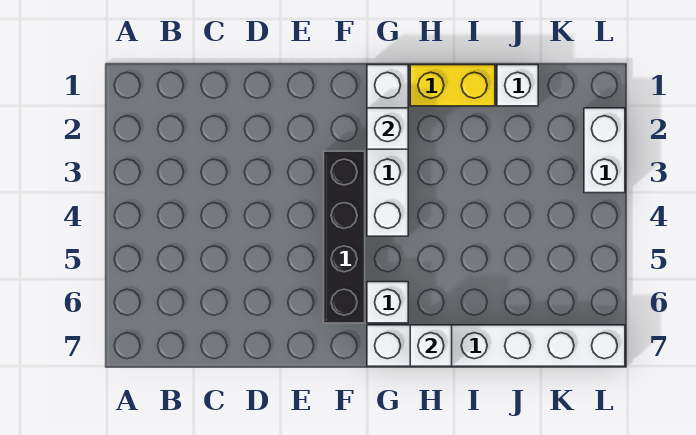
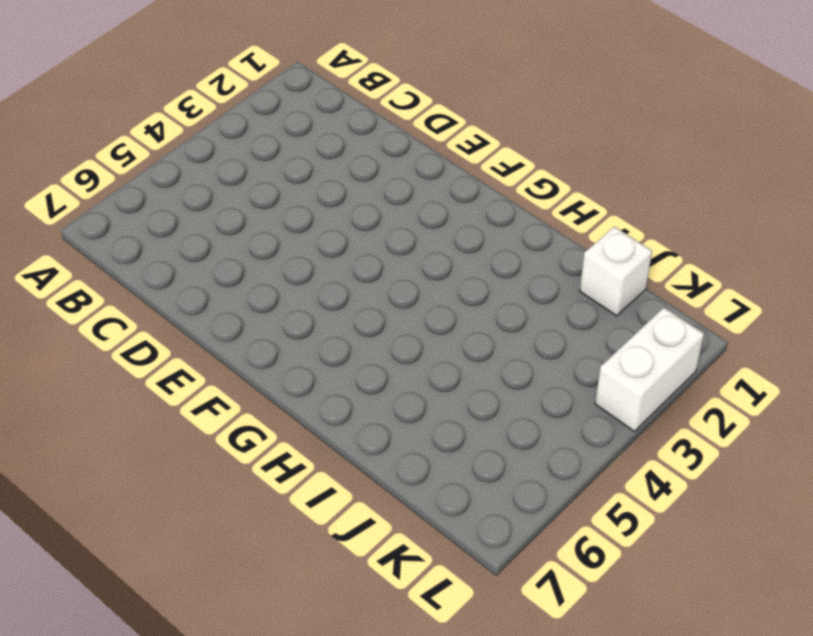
none -> black 1x4 brick [324,151,365,323]
none -> white 1x4 brick [367,65,408,236]

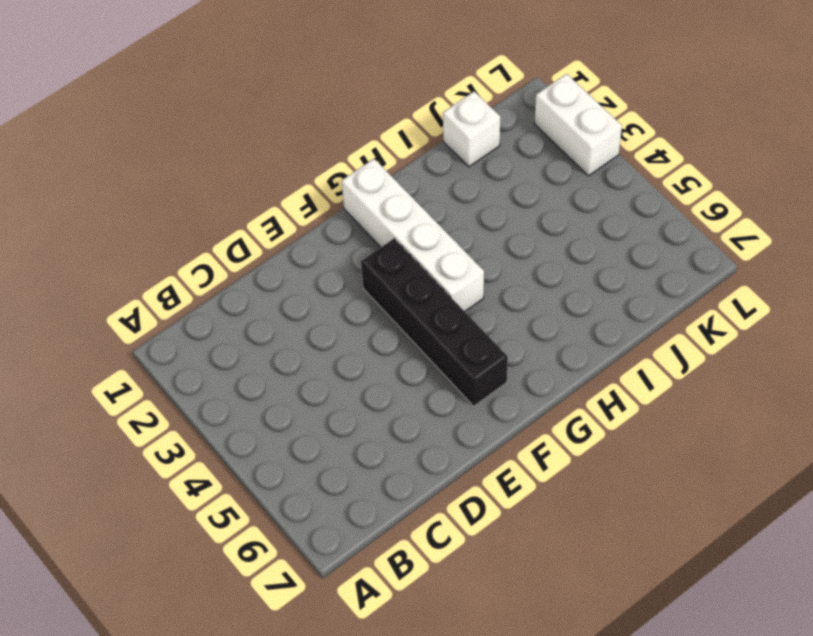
none -> white 1x1 brick [367,282,408,323]
none -> white 1x6 brick [367,325,625,366]

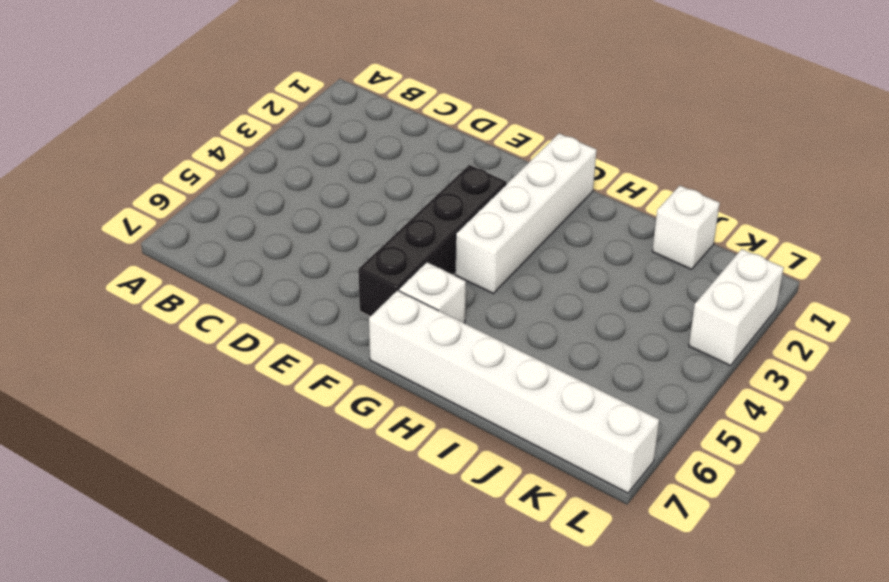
none -> yellow 1x2 brick [410,65,495,106]
none -> white 1x1 brick [367,108,408,149]

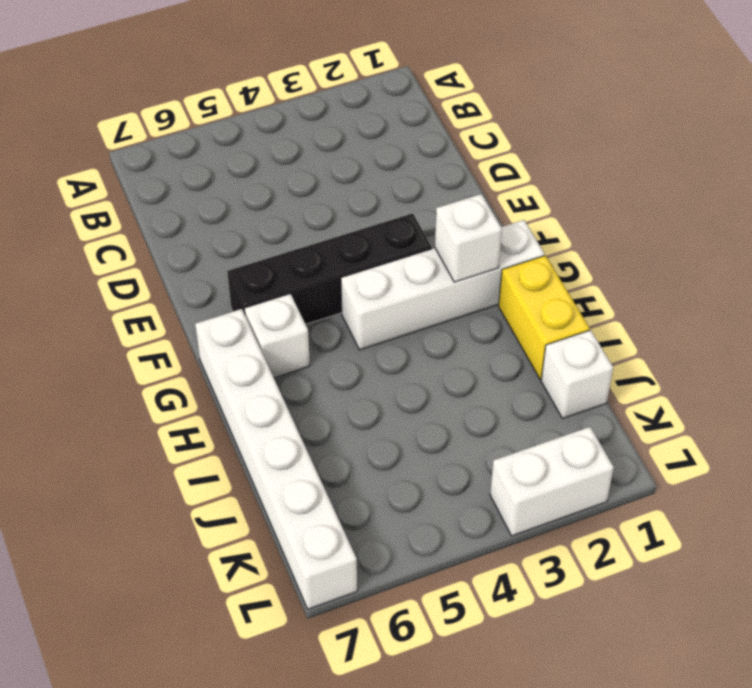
none -> white 1x1 brick [410,325,452,366]

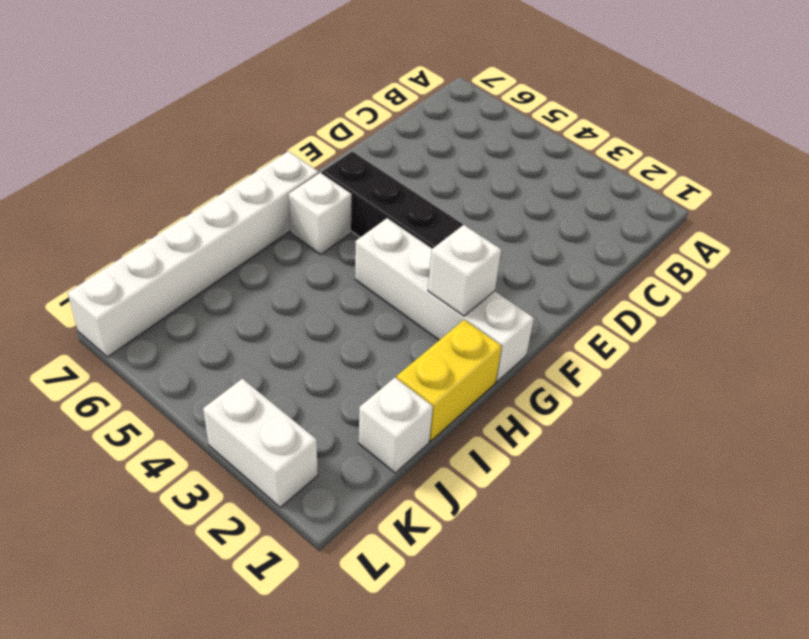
none -> white 1x1 brick [410,325,452,366]

